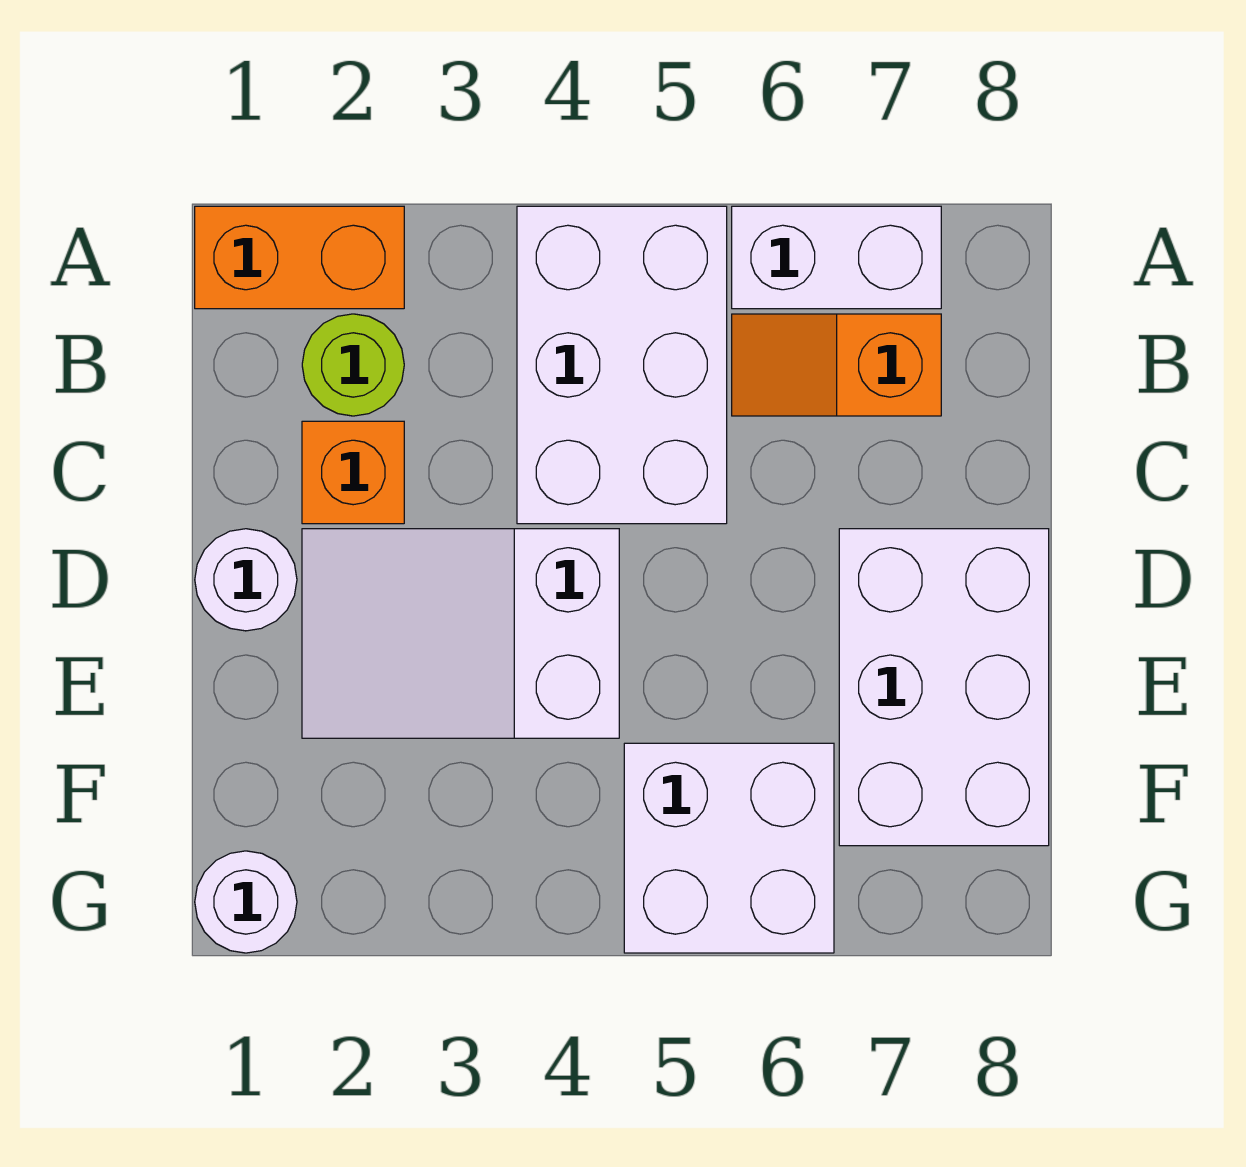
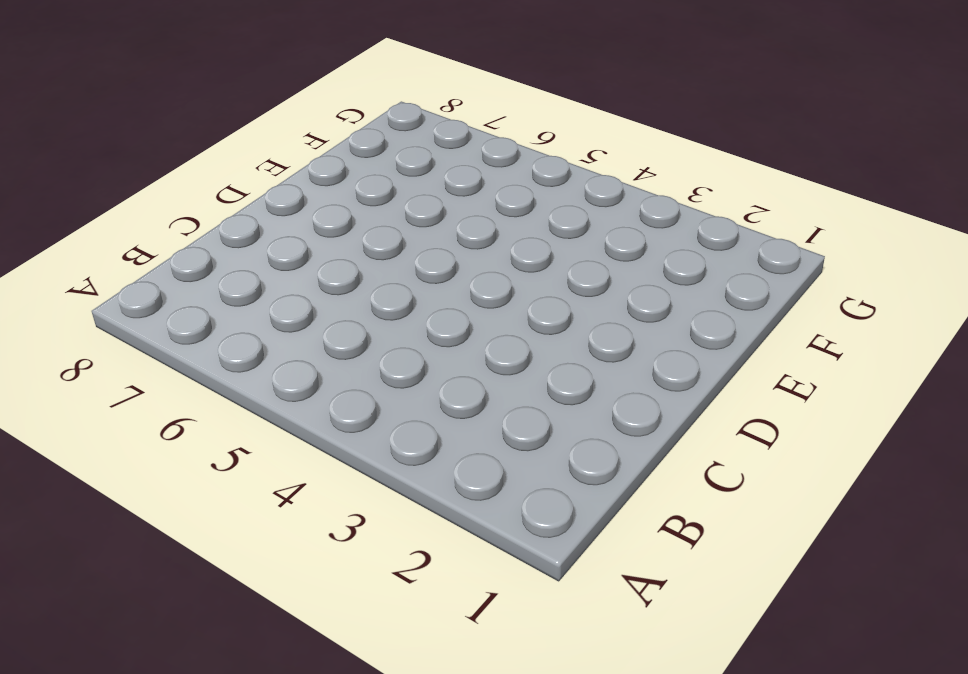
none -> orange 1x2 brick [195,206,404,309]
none -> white 2x3 brick [517,206,727,524]

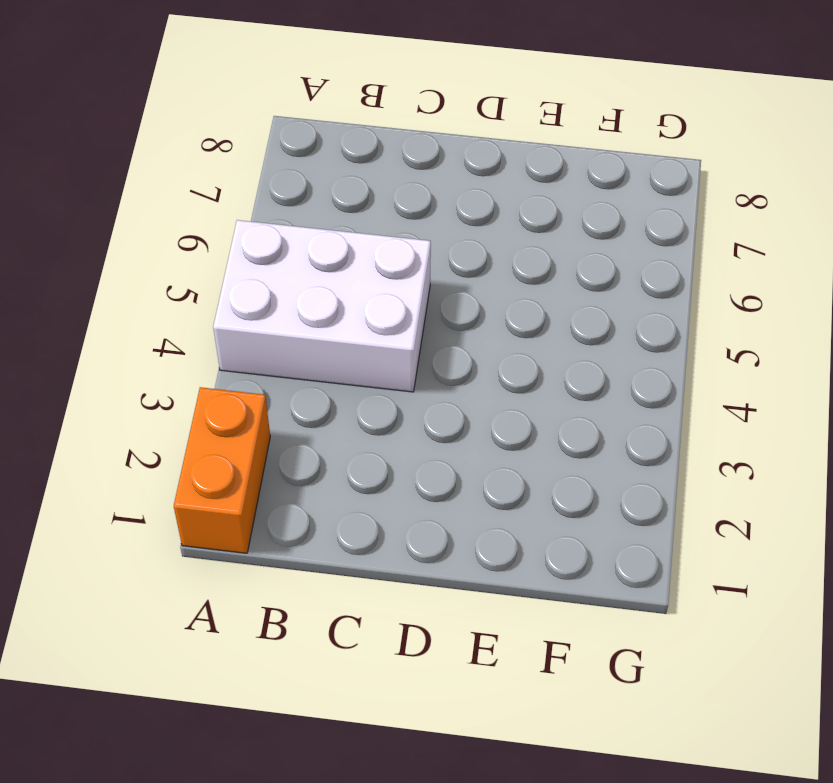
none -> white 1x2 brick [732,206,941,309]
none -> lime 1x1 round brick [302,314,404,416]

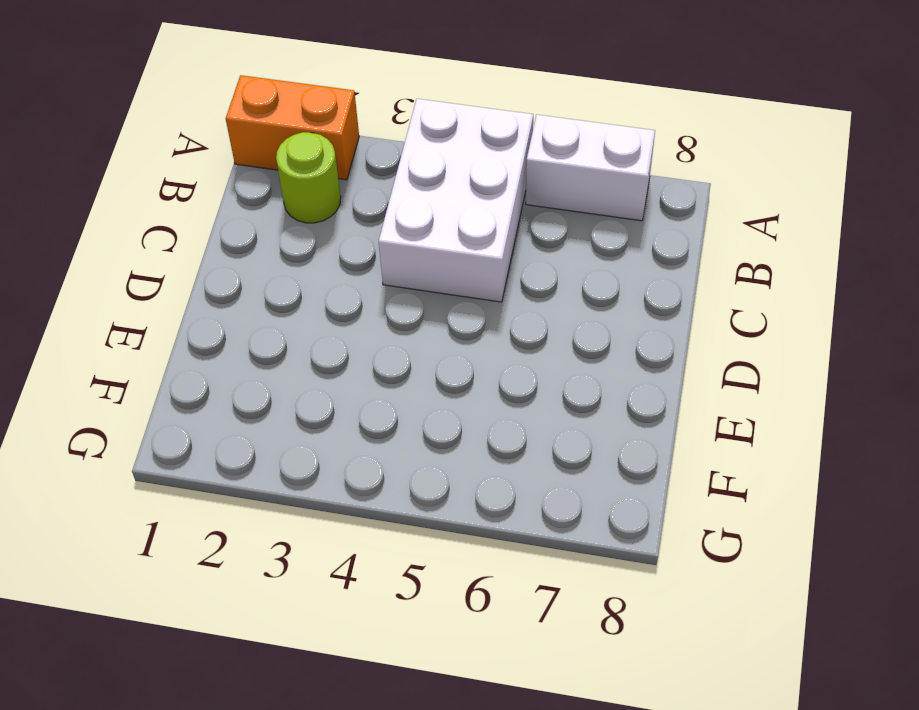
none -> orange 1x2 slope [732,314,941,416]
none -> orange 1x1 brick [302,421,404,524]

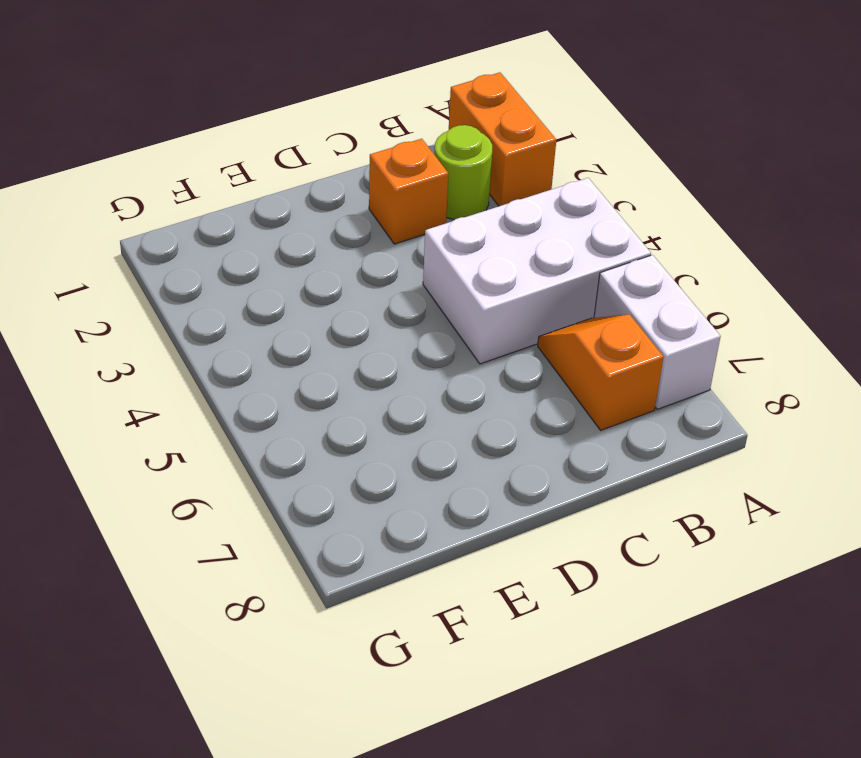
none -> white 1x1 round brick [195,529,297,631]
none -> white 2x3 slope [302,529,619,738]

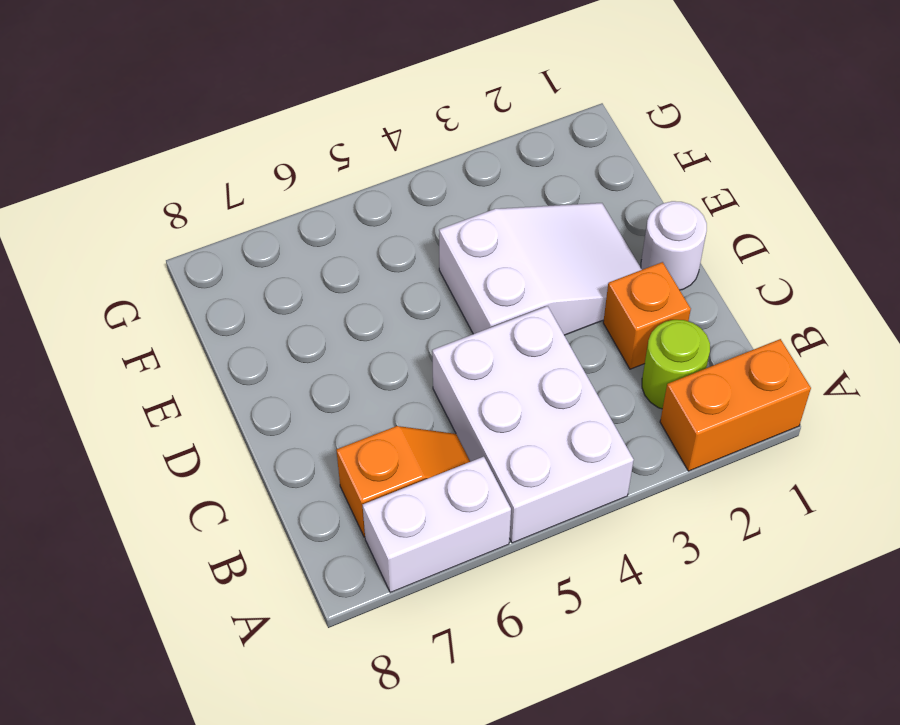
none -> white 2x3 brick [839,529,1049,846]
none -> white 2x2 brick [624,743,834,953]

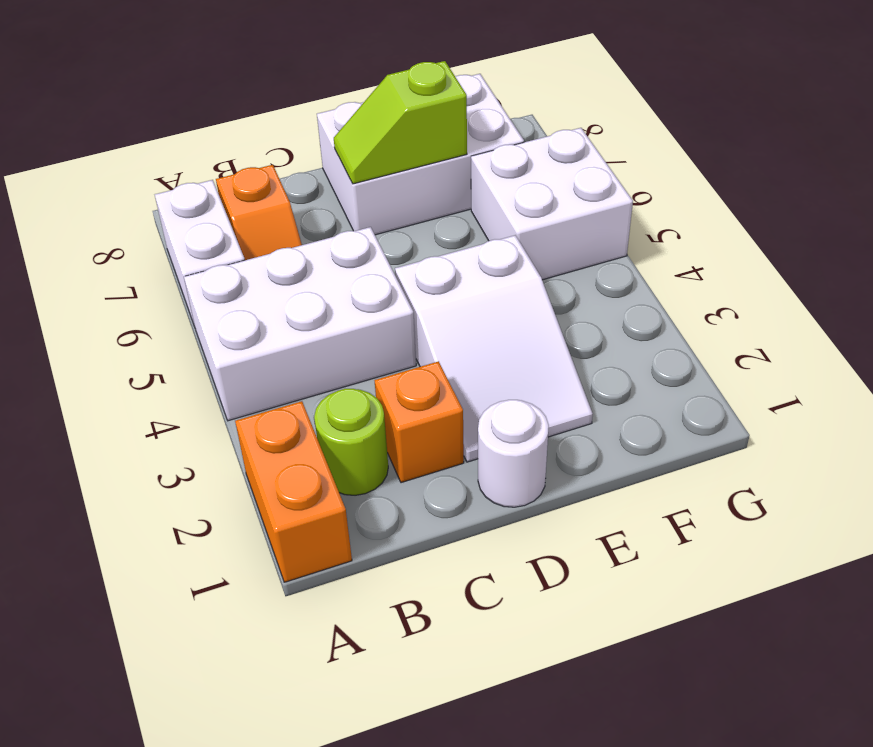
lime 1x2 slope [334,61,467,184] -> none
none -> white 1x1 round brick [195,851,297,953]

